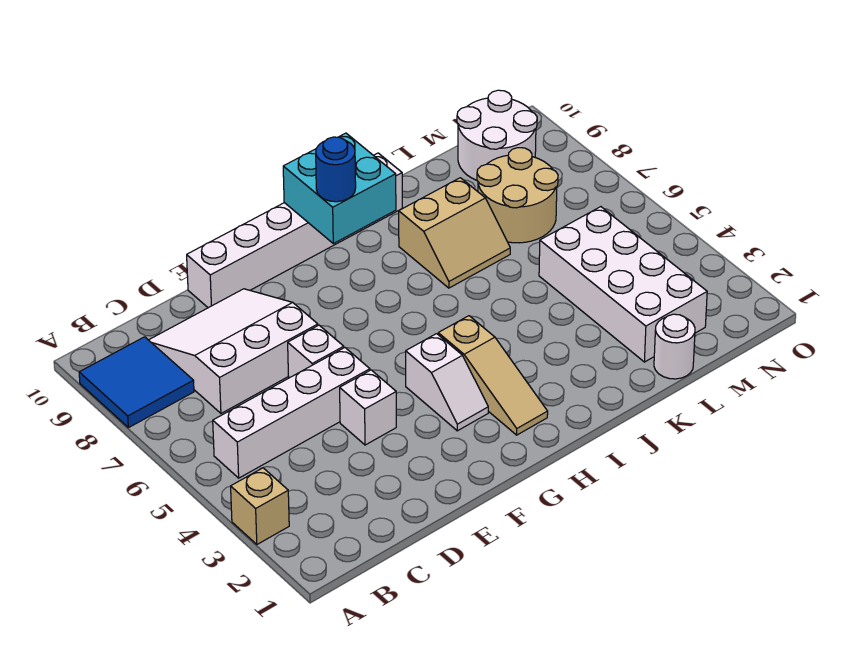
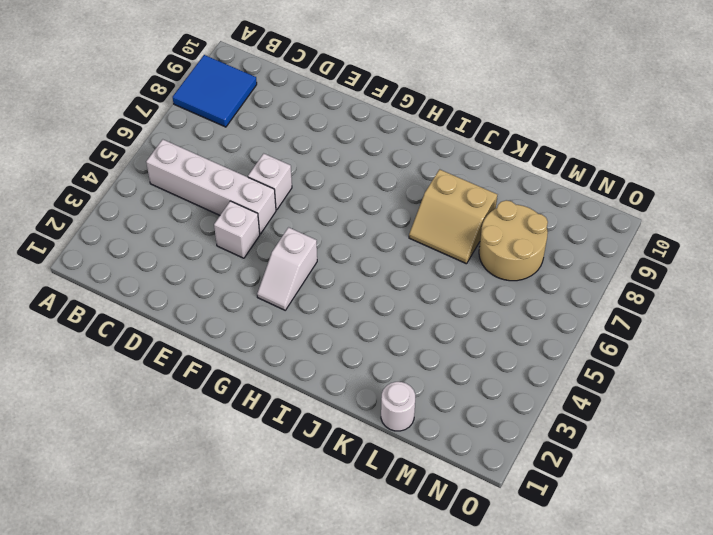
none -> tan 1x1 brick [231,468,289,544]
none -> white 3x3 slope [149,289,318,413]
none -> white 1x6 brick [187,153,402,308]

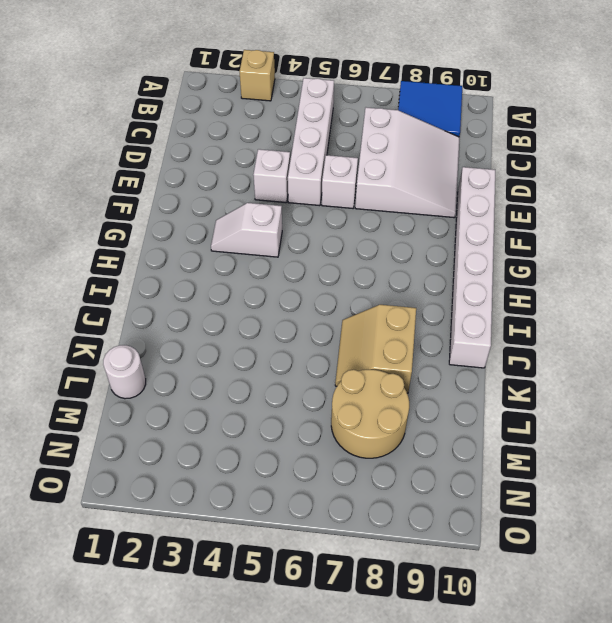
none -> tan 1x3 slope [438,316,548,435]
none -> white 2x4 brick [539,207,707,362]
none -> white 2x2 round brick [457,90,537,180]

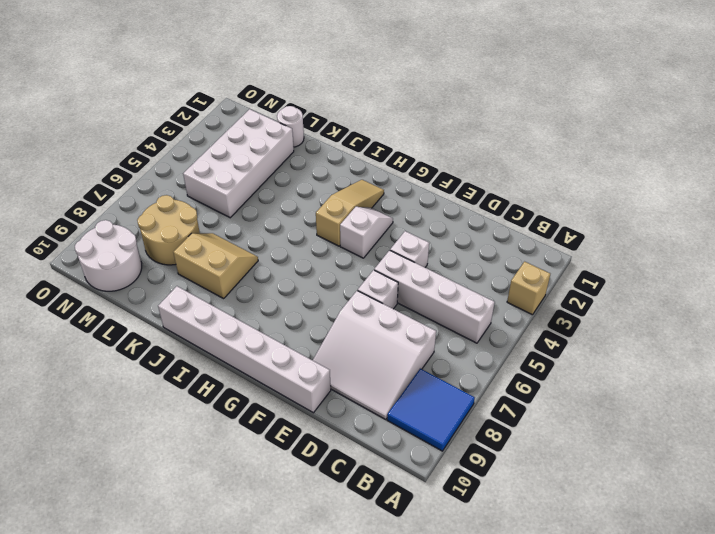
none -> cyan 2x2 brick [283,133,396,244]
none -> blue 1x1 round brick [316,137,356,202]

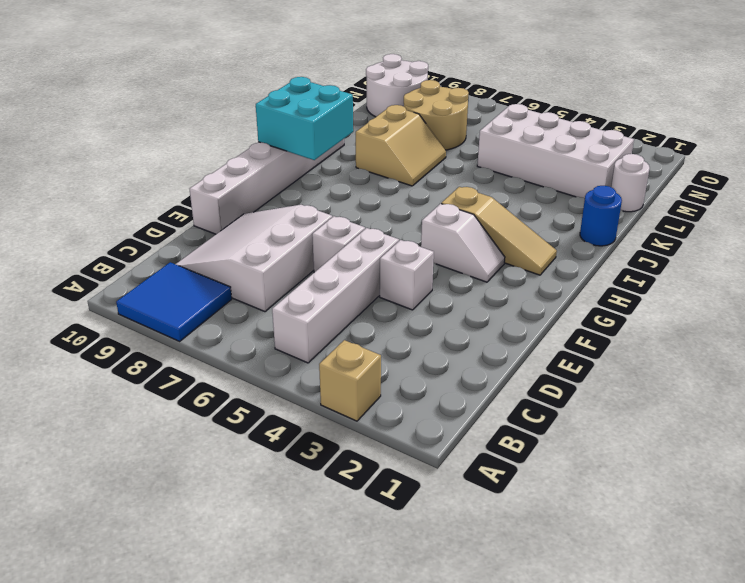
blue 1x1 round brick [580,186,622,246] -> blue 1x1 round brick moved to [316,137,356,202]

